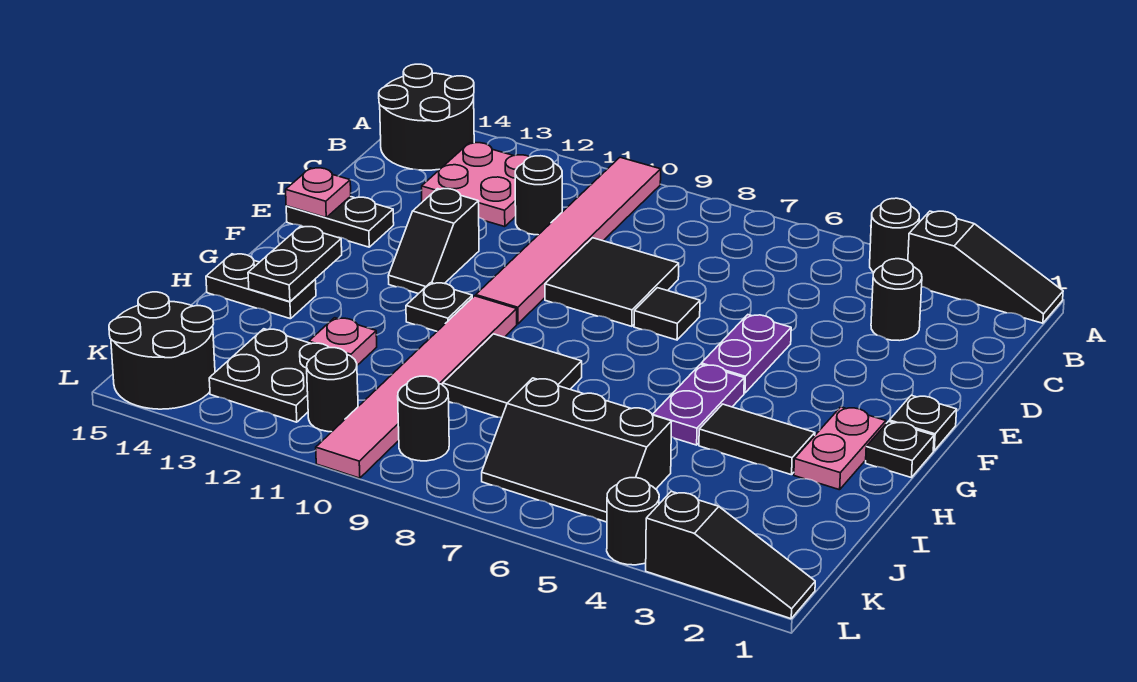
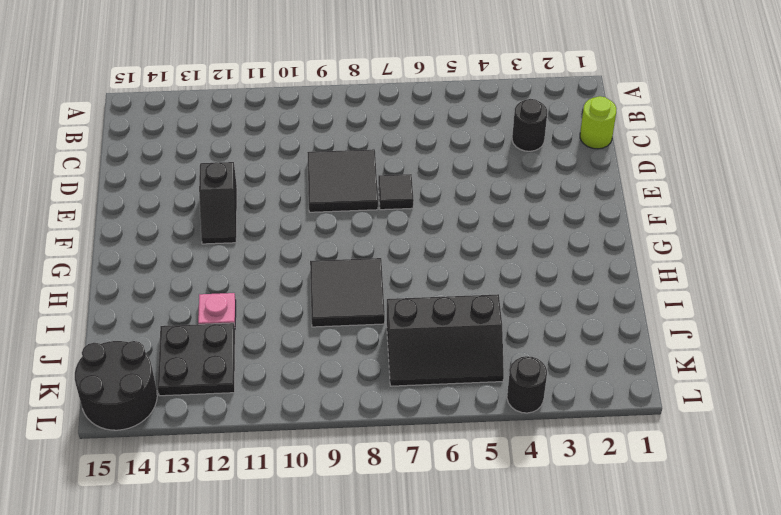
lime 1x1 round brick [580,96,617,149] -> none
none -> black 1x3 slope [908,211,1063,323]
none -> black 1x1 round brick [870,198,919,272]
none -> pink 1x6 tile [476,157,661,324]
none -> black 2x2 round brick [379,64,474,170]

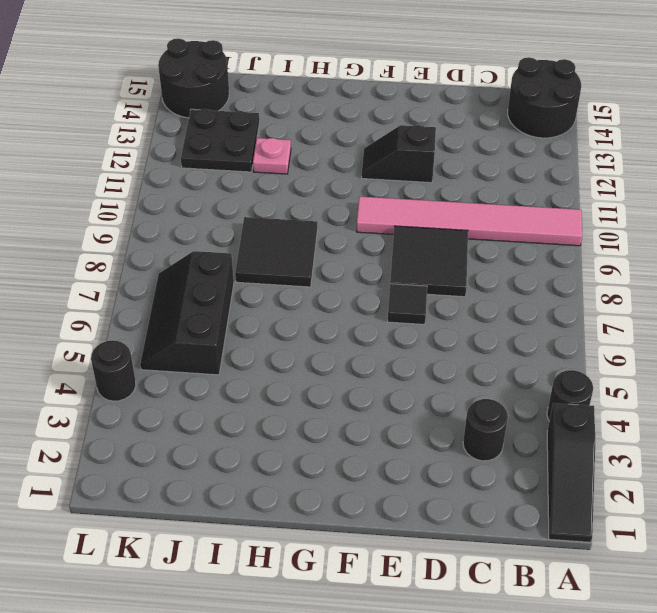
none -> pink 2x2 plate [422,143,530,227]
none -> black 1x1 round brick [515,156,562,235]
none -> purple 1x2 plate [701,315,791,393]
none -> black 1x2 plate [286,196,394,247]

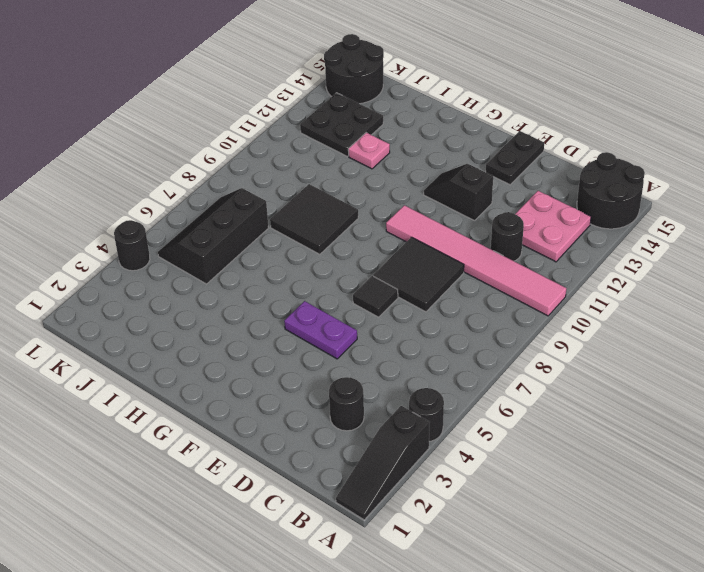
none -> black 1x1 plate [889,395,957,451]
none -> black 1x1 plate [866,421,934,478]
none -> pink 1x2 plate [794,407,886,490]
none -> purple 1x2 plate [652,364,744,445]

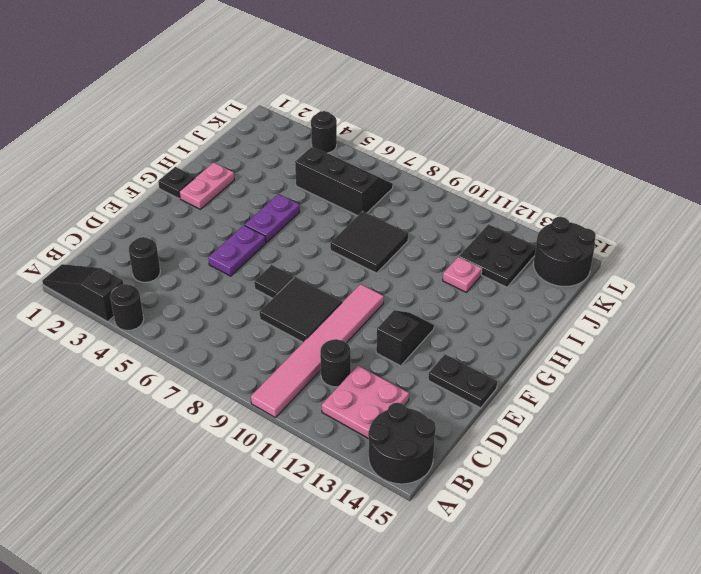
none -> black 1x1 plate [889,395,957,451]
none -> pink 1x6 tile [316,296,517,478]
none -> black 1x1 plate [406,283,472,331]
none -> black 1x2 tile [699,404,815,475]

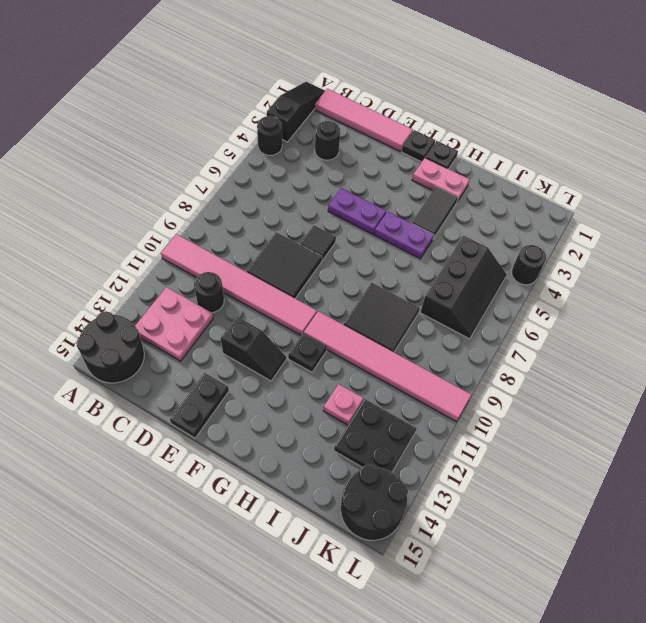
pink 1x4 tile [315,89,413,152] -> none
none -> black 1x2 plate [206,254,316,319]
none -> black 1x1 round brick [398,376,449,461]
none -> black 1x1 round brick [307,348,358,432]
none -> black 1x3 slope [646,491,815,619]

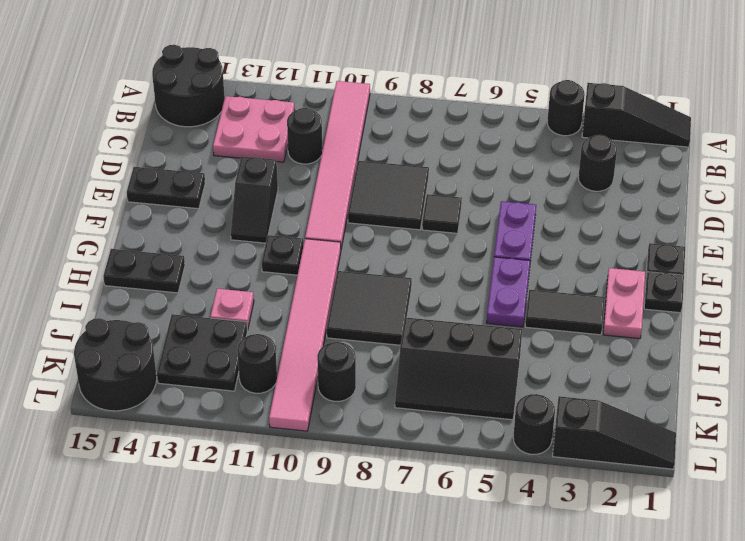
none -> pink 1x1 plate [286,168,351,218]
none -> black 1x2 plate [248,226,342,302]

